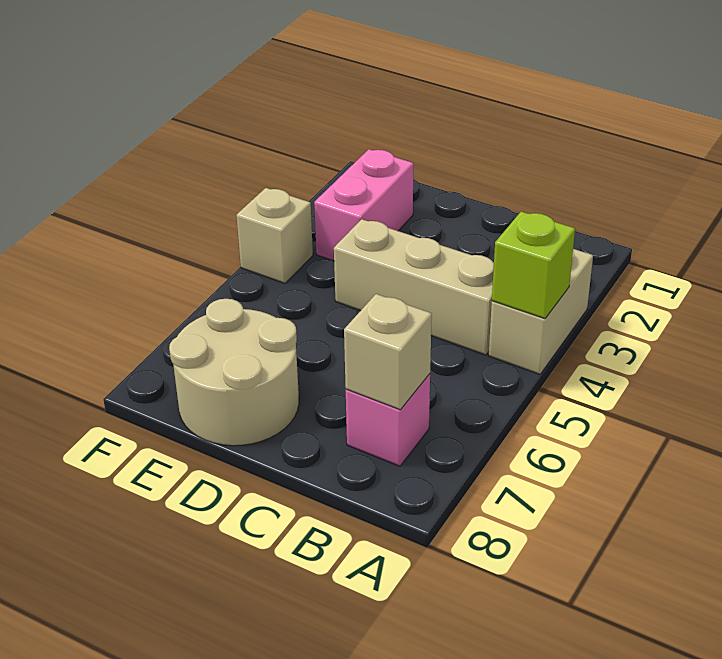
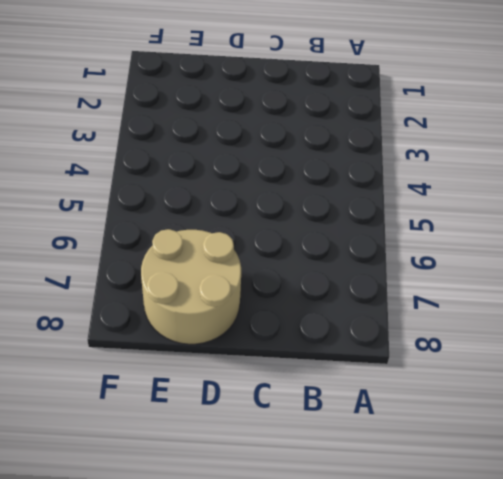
none -> tan 1x2 brick [489,249,593,374]
none -> tan 1x3 brick [334,219,494,355]

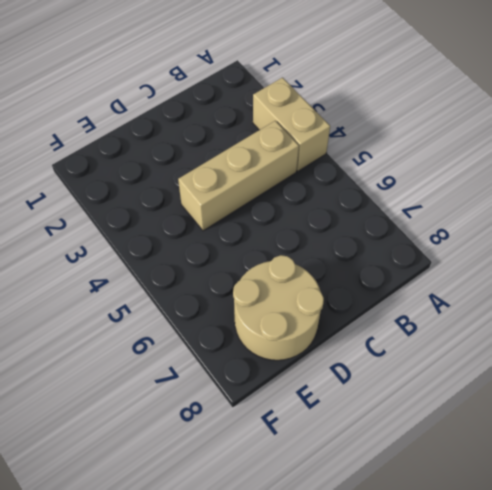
none -> pink 1x1 brick [346,374,430,466]
none -> pink 1x2 brick [314,149,413,261]

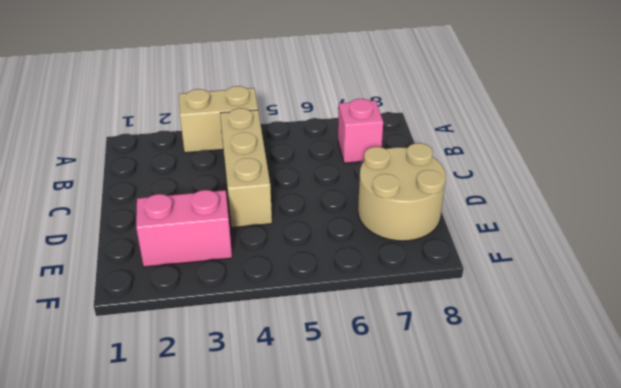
none -> tan 1x1 brick [237,188,313,283]
none -> lime 1x1 brick [492,212,575,319]

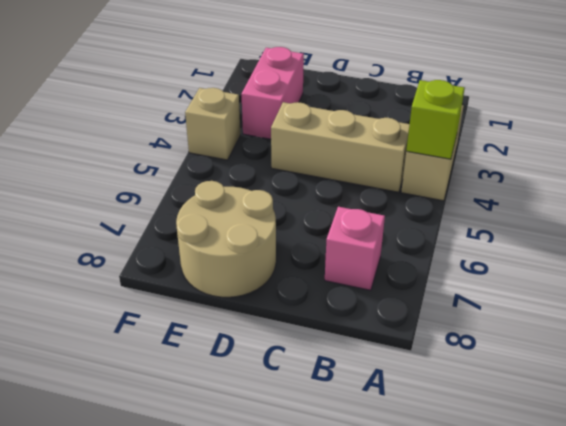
none -> tan 1x1 brick [344,294,432,410]

